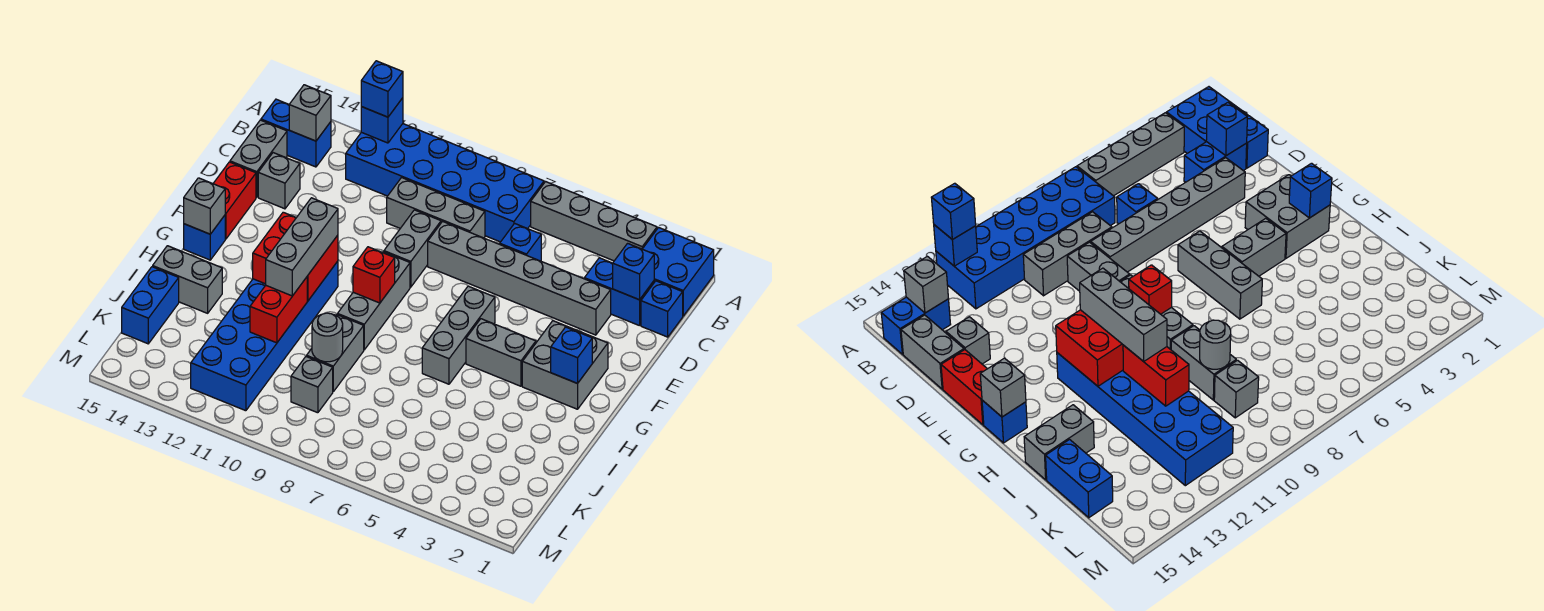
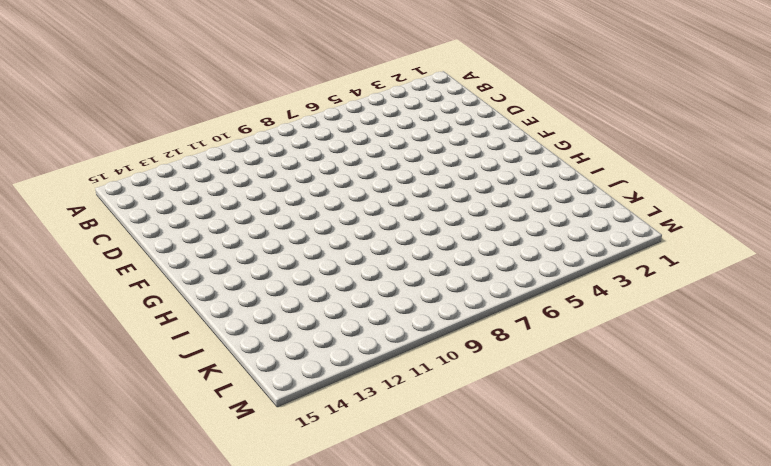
none -> blue 2x2 brick [643,228,714,316]
none -> grey 1x4 brick [531,182,657,261]
none -> blue 2x6 brick [346,124,544,242]
none -> blue 1x2 brick [261,99,331,167]

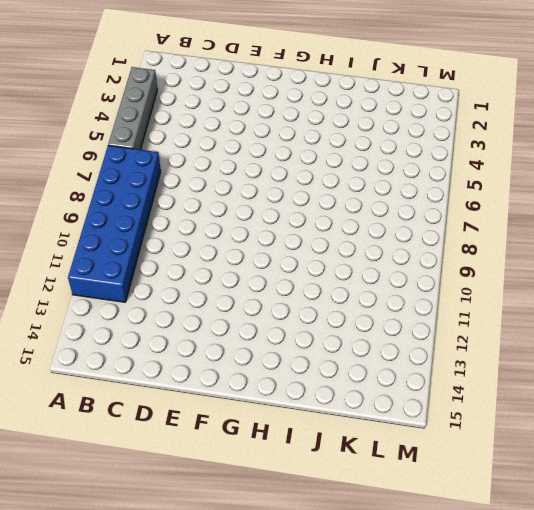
none -> blue 2x2 brick [643,228,714,316]
none -> blue 1x2 brick [261,99,331,167]
none -> blue 1x1 brick [641,281,683,337]
none -> blue 1x2 brick [584,258,654,326]

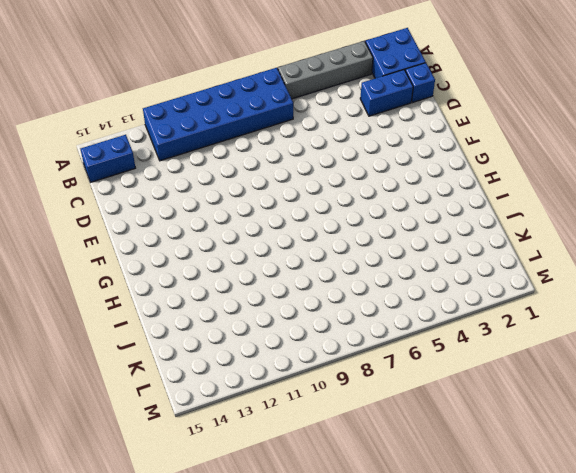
none -> blue 1x1 brick [500,223,541,261]
none -> grey 1x3 brick [387,178,485,238]
none -> grey 1x2 brick [230,120,287,197]
none -> grey 1x6 brick [428,221,611,335]

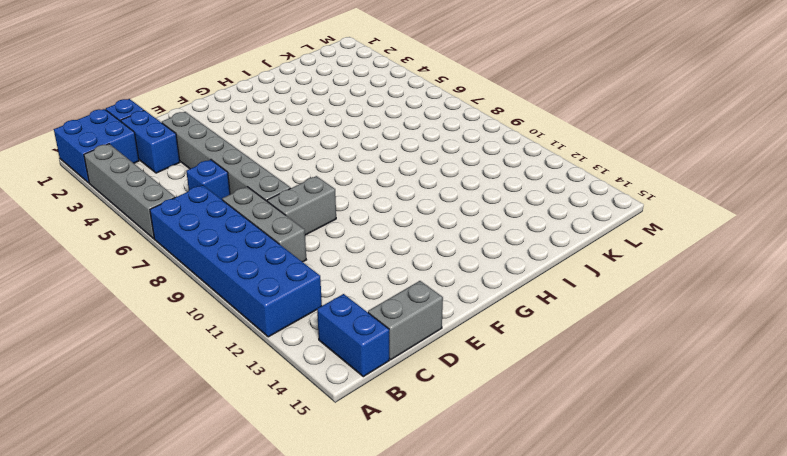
none -> grey 1x1 brick [258,153,300,209]
none -> red 1x2 brick [213,162,256,239]
none -> grey 2x2 brick [522,321,608,409]
none -> grey 1x3 brick [422,286,495,384]

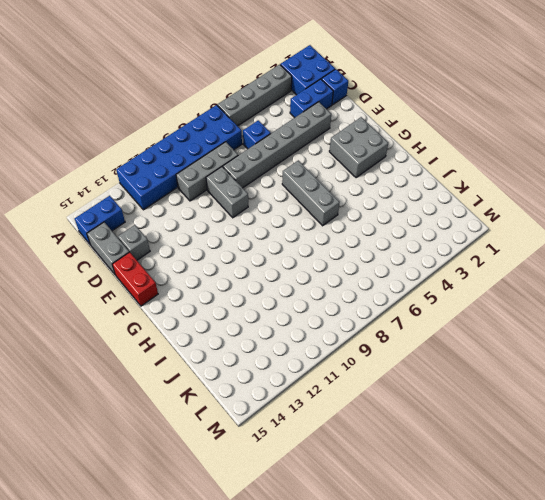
none -> grey 1x3 brick [338,252,410,350]
none -> grey 1x2 brick [466,319,536,386]
none -> blue 2x6 brick [191,261,338,411]
none -> blue 1x1 brick [184,215,225,260]

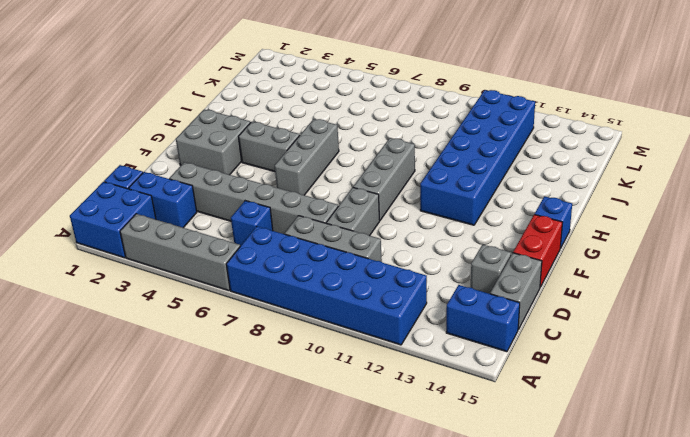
none -> grey 1x2 brick [307,315,364,391]
none -> grey 1x2 brick [153,246,222,313]
none -> blue 1x2 brick [122,267,179,344]
none -> grey 1x1 brick [291,356,333,413]

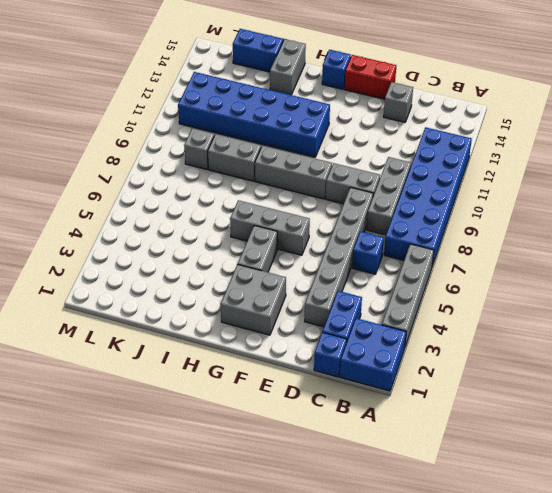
none -> blue 1x2 brick [261,99,331,167]
none -> grey 1x2 brick [230,120,287,197]
none -> blue 1x1 brick [361,98,403,143]
none -> grey 1x1 brick [289,85,331,141]

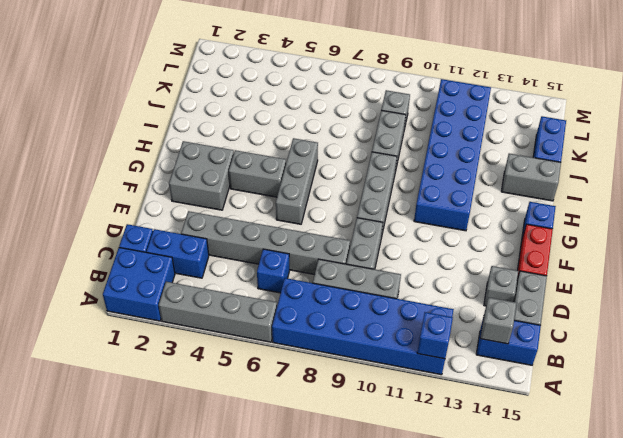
none -> blue 1x1 brick [613,243,654,300]
none -> blue 1x1 brick [551,327,592,383]
none -> red 1x1 brick [353,247,395,303]
none -> red 2x2 brick [253,212,338,301]

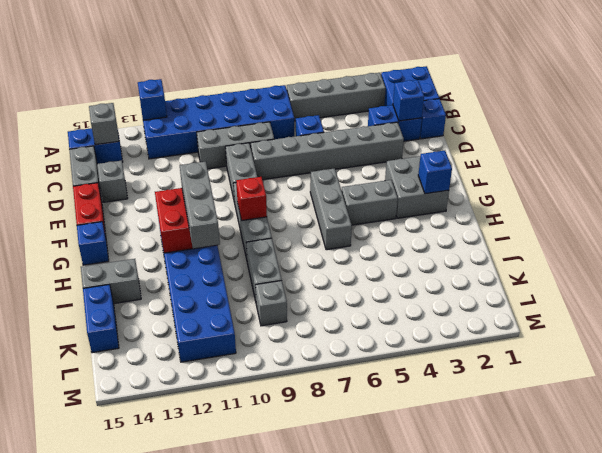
none -> grey 1x1 brick [184,178,225,234]
none -> red 1x2 brick [250,277,307,343]
none -> grey 1x1 round brick [312,313,343,362]
none -> blue 1x1 brick [361,61,403,117]

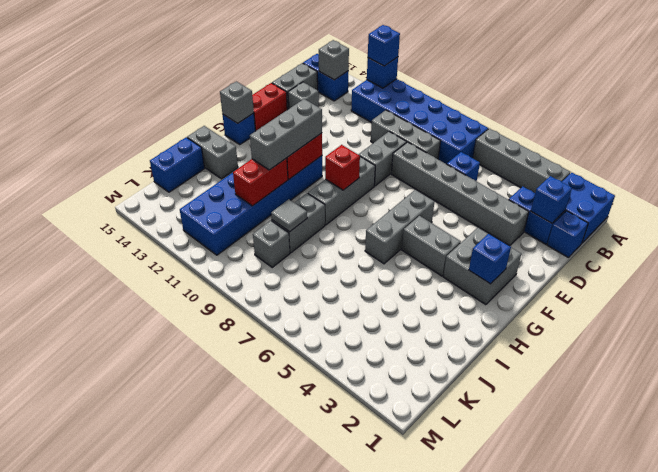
grey 1x1 tile [271,199,307,232] -> grey 1x1 round brick [312,313,343,362]

